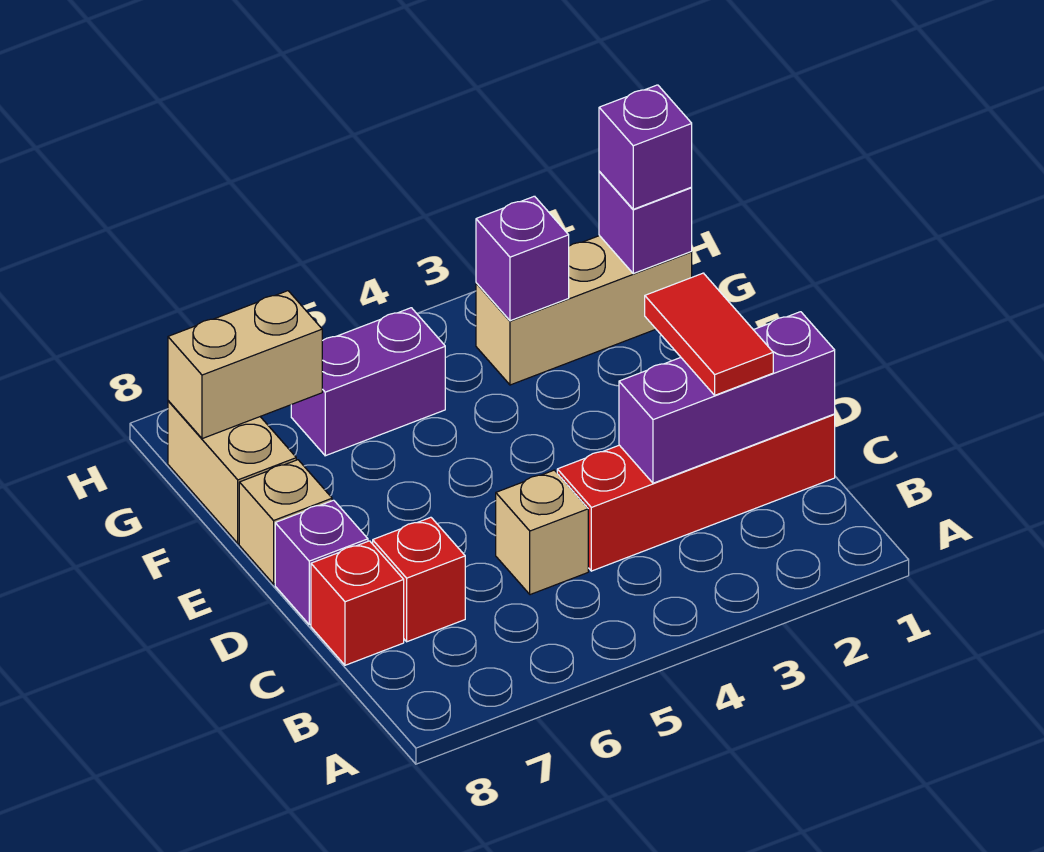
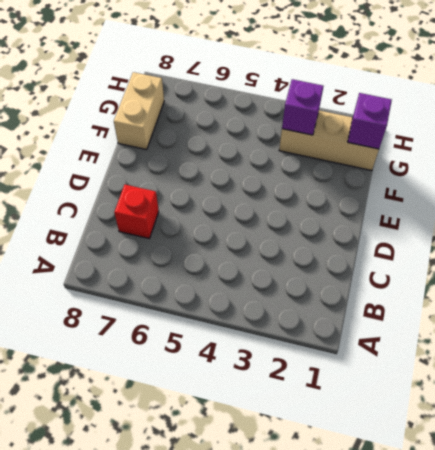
none -> red 1x4 brick [557,414,835,571]
none -> tan 1x1 brick [496,470,588,595]
none -> red 1x1 brick [311,541,404,665]

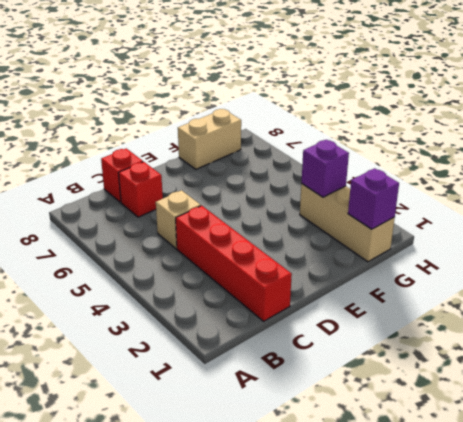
none -> purple 1x1 brick [275,500,368,625]
none -> tan 1x1 brick [239,460,332,584]
none -> purple 1x2 brick [291,308,445,456]

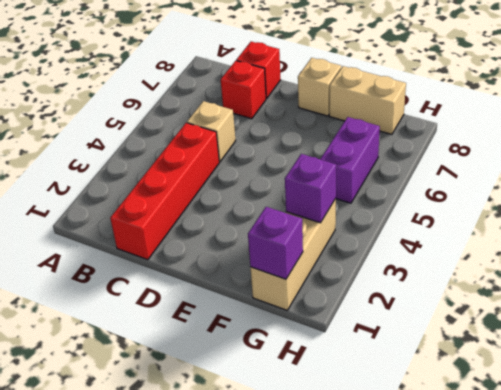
none -> purple 1x1 brick [275,500,368,625]
none -> purple 1x3 brick [619,312,835,483]
none -> tan 1x2 brick [168,291,322,439]

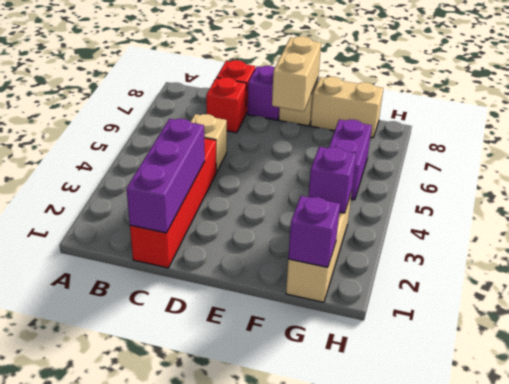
tan 1x2 brick [272,36,321,112] -> tan 1x2 brick moved to [168,291,322,439]
none -> red 1x2 tile [645,273,773,395]
none -> purple 1x1 brick [599,85,692,209]

